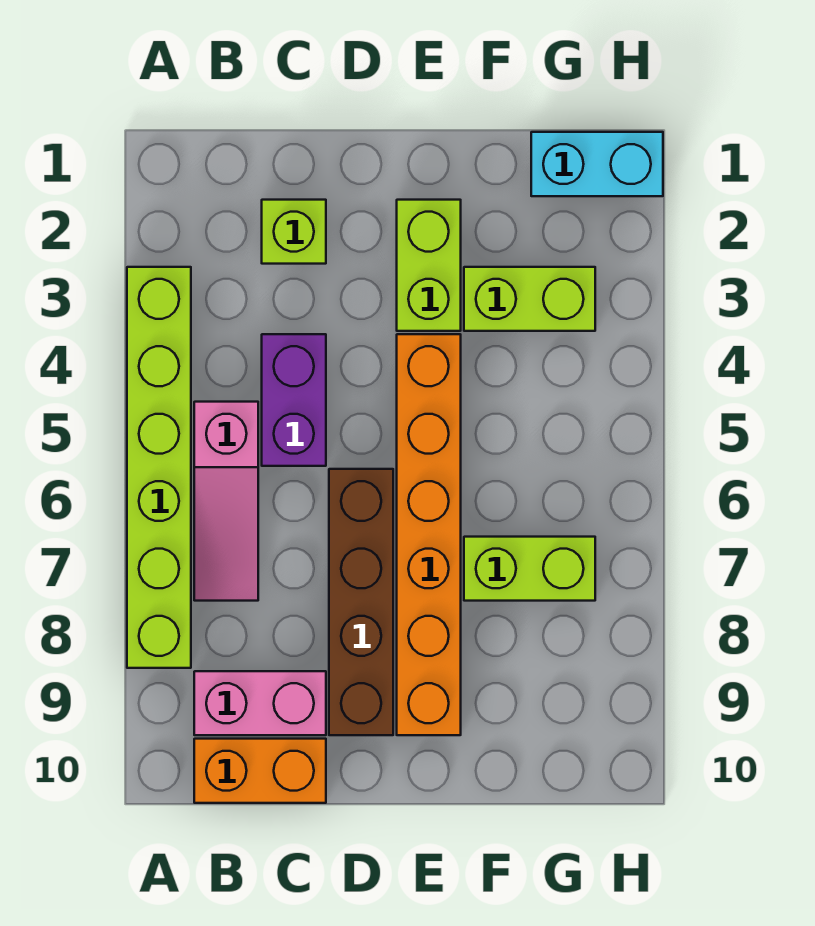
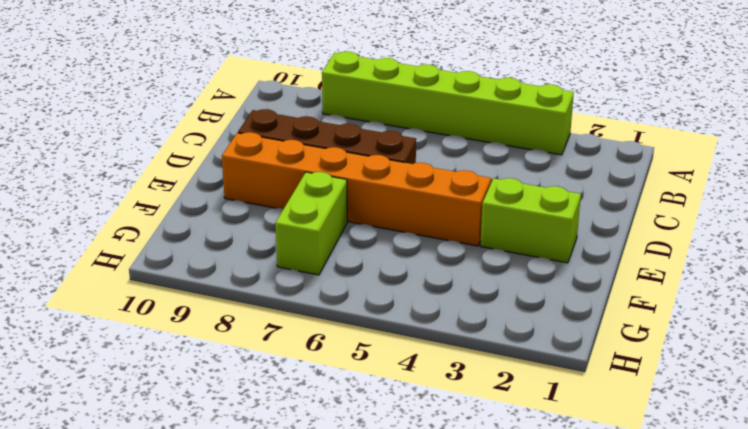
none -> pink 1x3 slope [194,402,258,601]
none -> pink 1x2 brick [194,671,326,735]
none -> orange 1x2 brick [194,739,326,803]

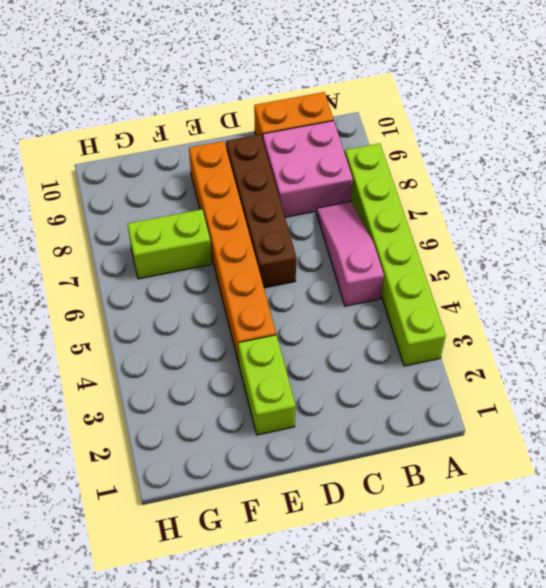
pink 2x2 brick [263,121,353,217] -> pink 1x2 brick [194,671,326,735]
none -> lime 1x1 brick [262,200,326,264]
none -> purple 1x2 brick [262,334,326,466]
none -> lime 1x2 brick [464,267,595,331]

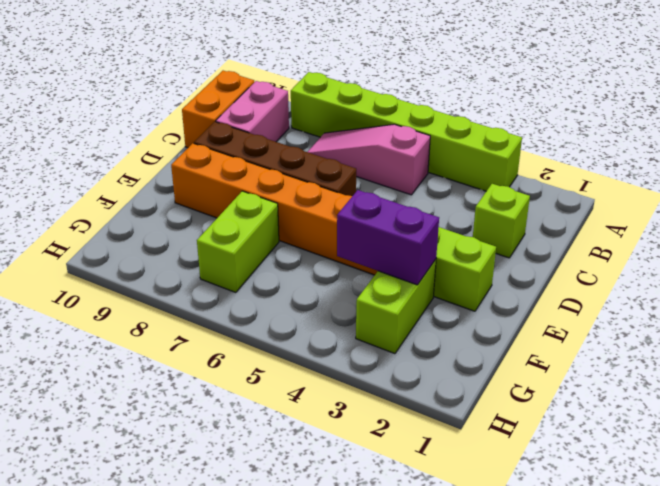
purple 1x2 brick [337,190,439,285] -> purple 1x2 brick moved to [262,334,326,466]
none -> cyan 1x2 brick [531,132,663,196]

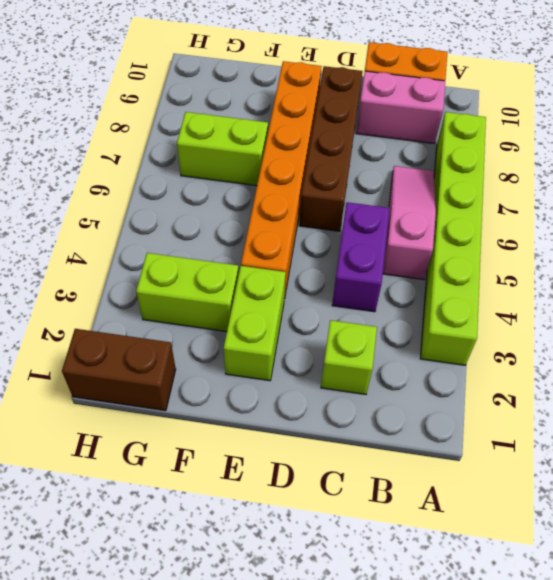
brown 1x2 brick [62,329,176,411] -> cyan 1x2 brick [531,132,663,196]

